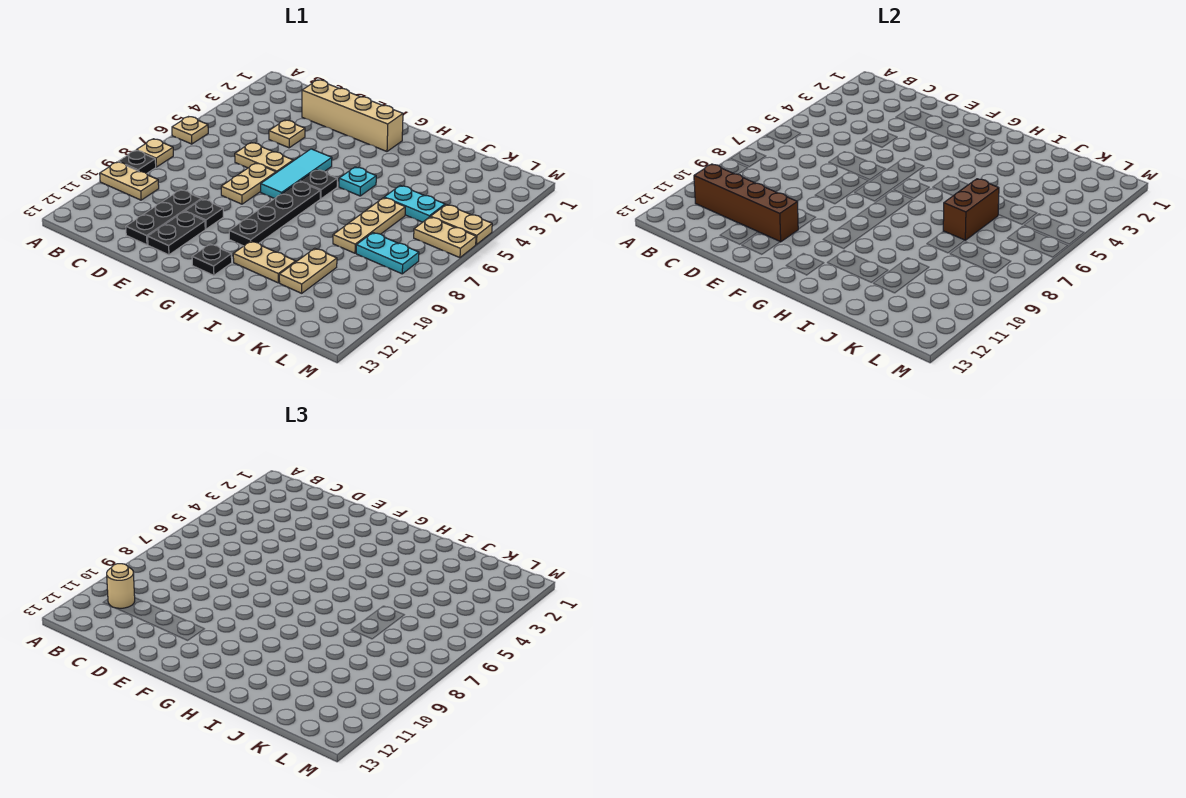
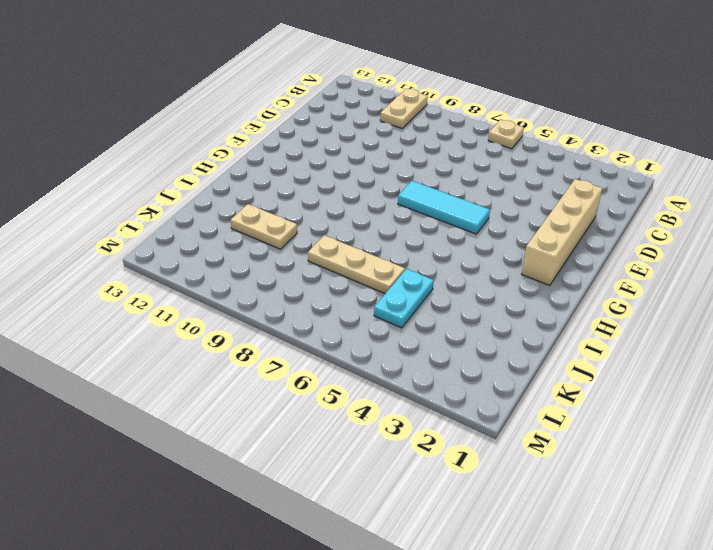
none -> tan 1x1 plate [136,139,173,167]
none -> black 1x1 plate [118,150,156,174]
none -> tan 1x1 plate [269,120,305,148]

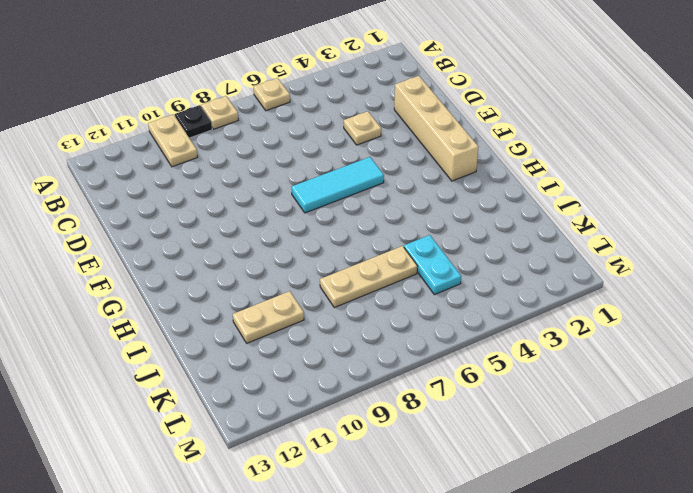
none -> tan 1x2 plate [235,143,293,173]
none -> black 1x3 plate [126,190,201,245]
none -> tan 1x2 plate [221,163,276,204]

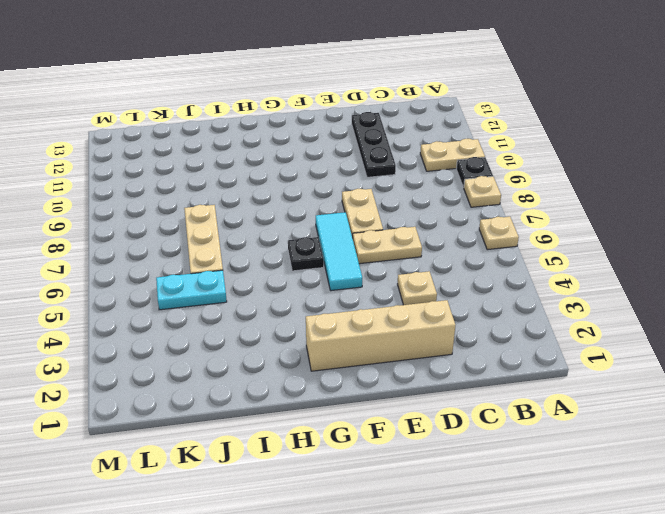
none -> black 1x1 plate [185,199,223,229]
none -> black 1x2 plate [148,212,205,255]
none -> black 1x4 plate [229,182,320,246]

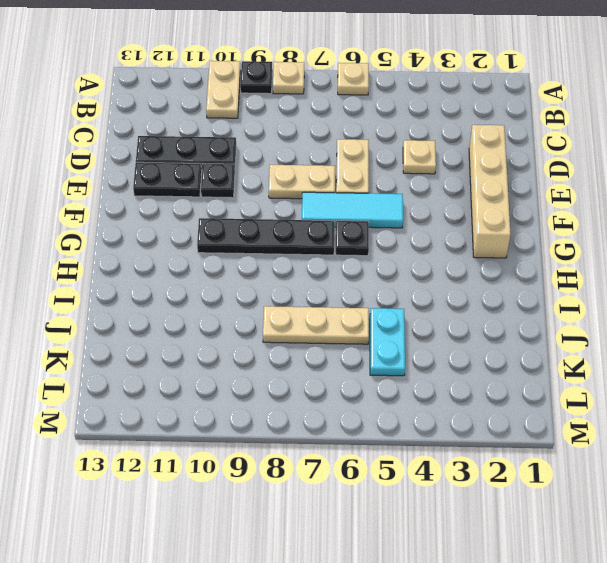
none -> black 1x1 plate [192,244,232,275]
none -> cyan 1x1 plate [339,167,376,196]
none -> tan 1x2 plate [233,241,296,283]

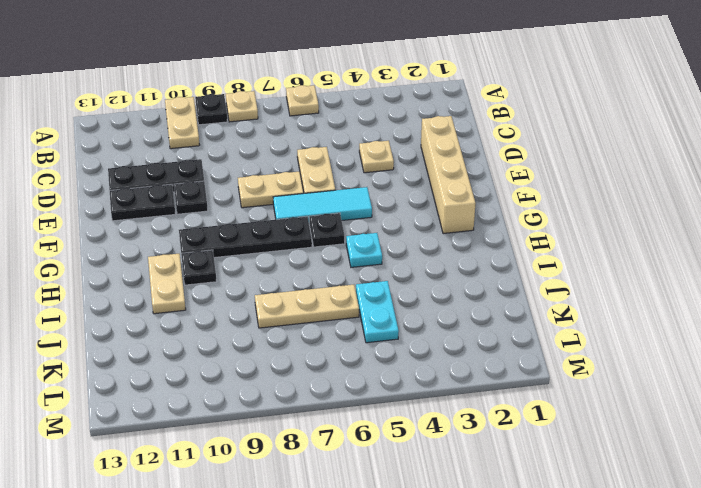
black 1x1 plate [181,250,216,285] -> black 1x1 plate moved to [192,244,232,275]
none -> tan 1x2 plate [279,248,337,293]
none -> cyan 1x2 plate [356,233,419,274]
none -> tan 1x2 plate [431,205,492,244]

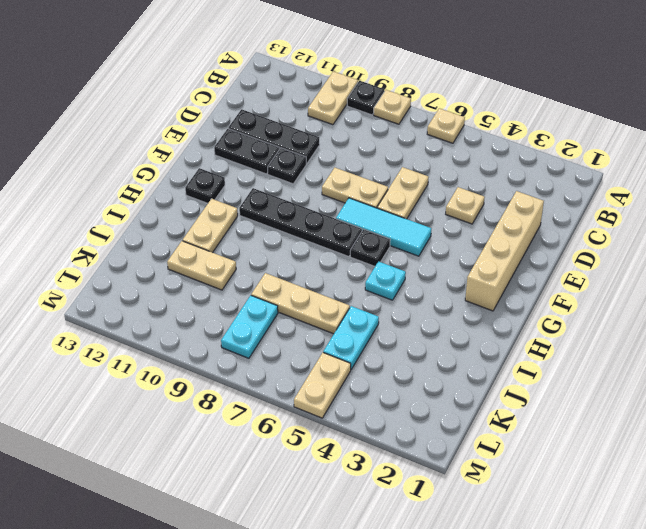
none -> tan 1x2 plate [414,217,476,258]
none -> brown 1x4 brick [694,164,798,242]
none -> brown 1x2 brick [943,179,999,240]

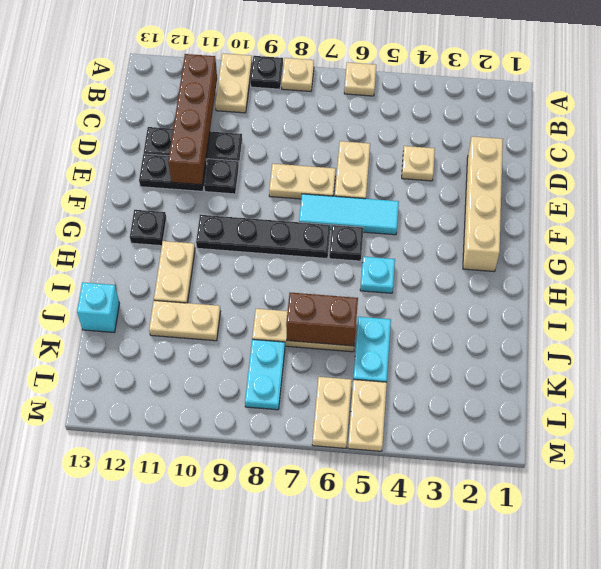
cyan 1x1 brick [77,282,119,333] -> none
none -> tan 1x1 round brick [107,564,135,608]

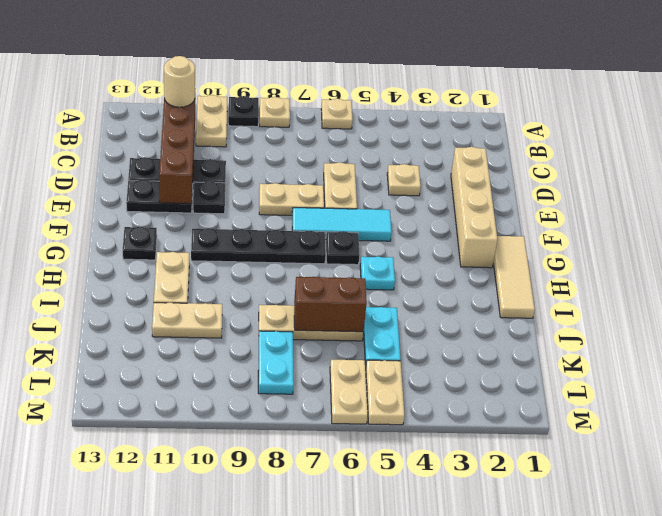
tan 1x3 tile [493,236,535,318] -> none

